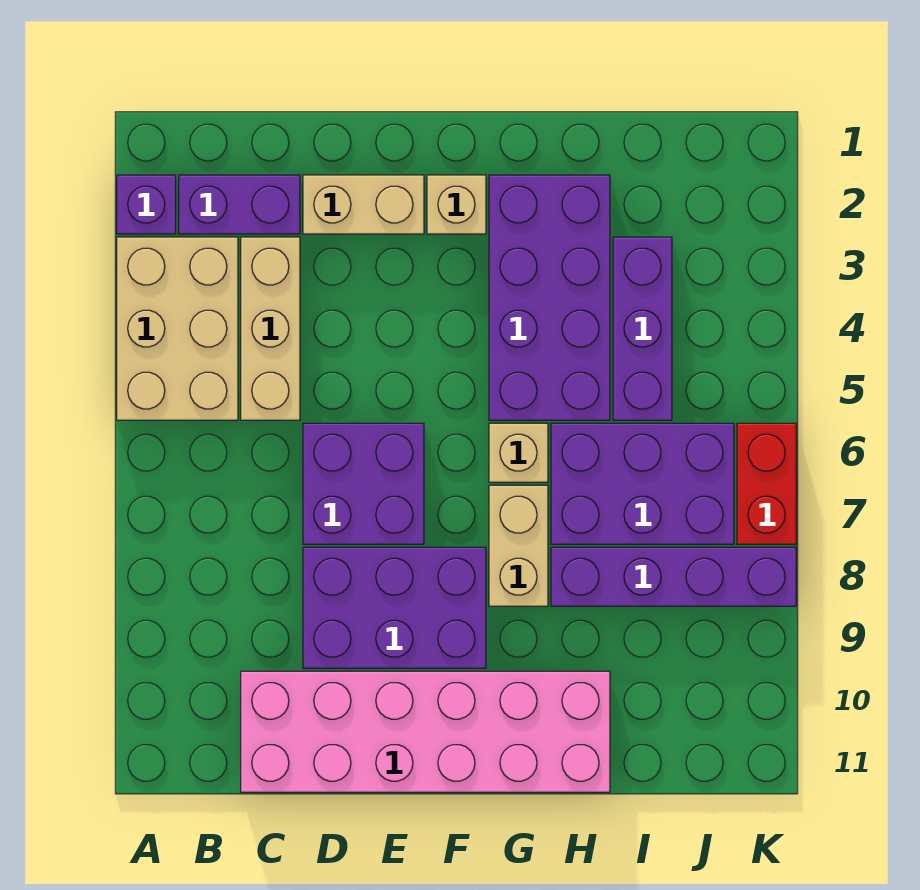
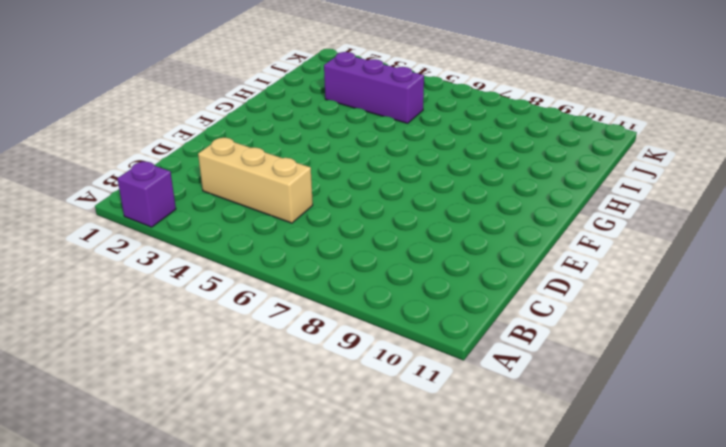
none -> tan 2x3 brick [117,237,238,420]
none -> purple 1x2 brick [179,175,300,234]
none -> pink 2x6 brick [241,671,610,792]

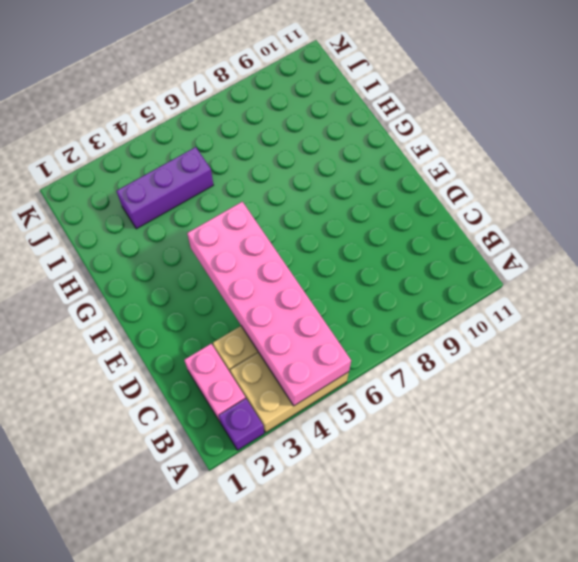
pink 2x6 brick [187,202,351,406] -> pink 2x6 brick moved to [241,671,610,792]
pink 1x2 brick [184,344,246,421] -> purple 1x2 brick [179,175,300,234]
none -> tan 1x2 brick [303,175,424,234]
none -> purple 2x2 brick [303,423,424,544]
none -> purple 2x3 brick [303,547,486,668]

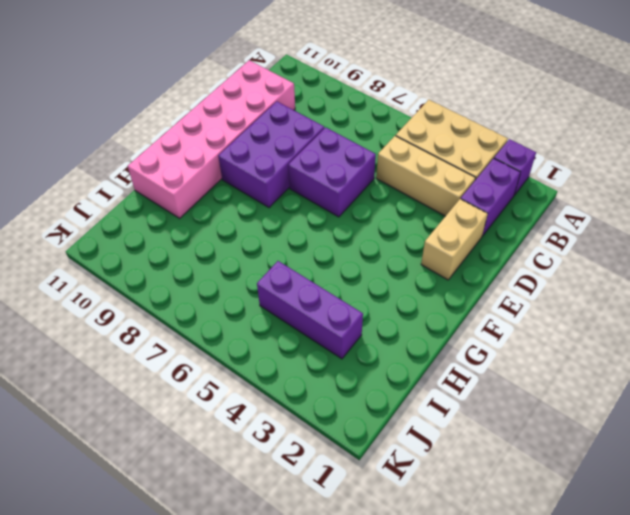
none -> tan 1x1 brick [427,175,486,234]
none -> purple 2x4 brick [489,175,610,420]
none -> tan 1x1 brick [489,423,548,482]

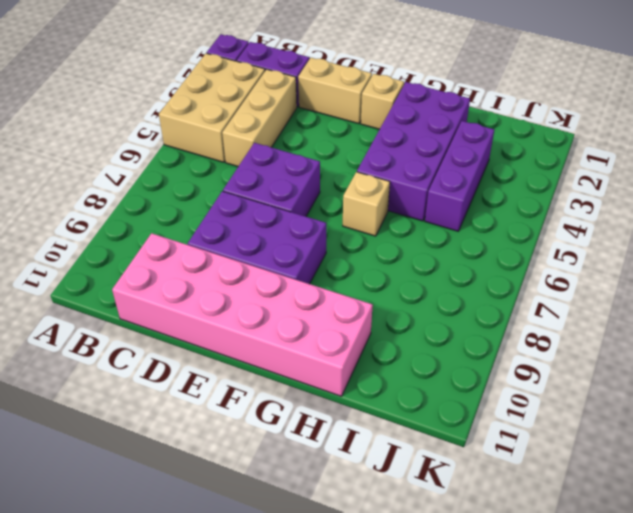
none -> tan 1x2 brick [489,485,548,606]
none -> purple 2x3 brick [551,423,734,544]
none -> purple 1x4 brick [551,547,796,606]

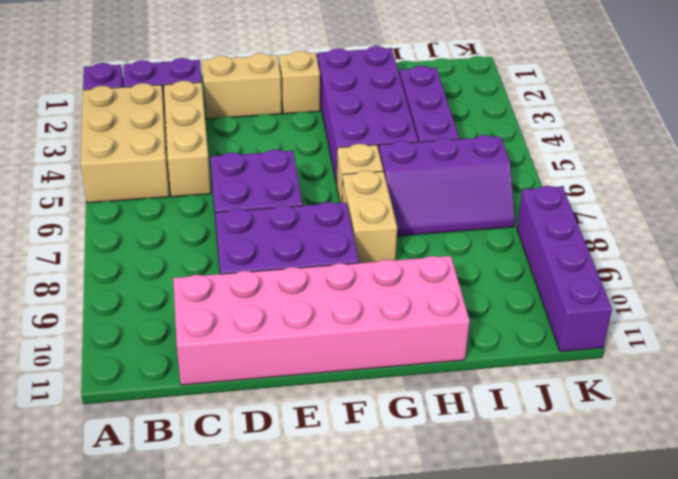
purple 2x3 slope [379,135,515,236] -> purple 2x3 brick [551,423,734,544]
purple 1x4 brick [517,186,612,352] -> purple 1x4 brick turned to [551,547,796,606]
none -> red 1x2 brick [737,423,796,544]

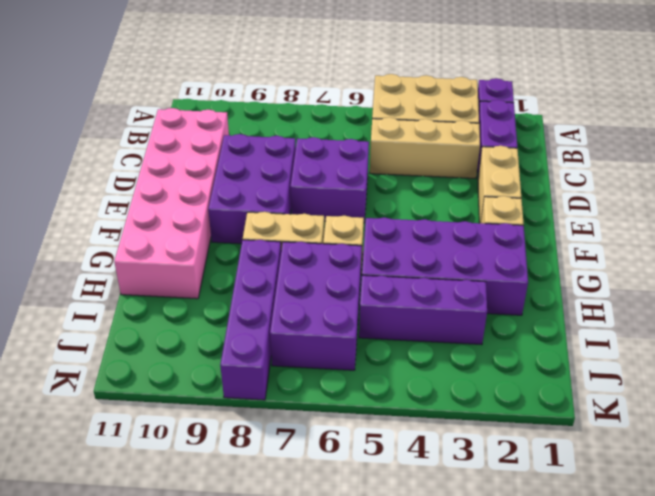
none -> red 1x2 brick [737,423,796,544]

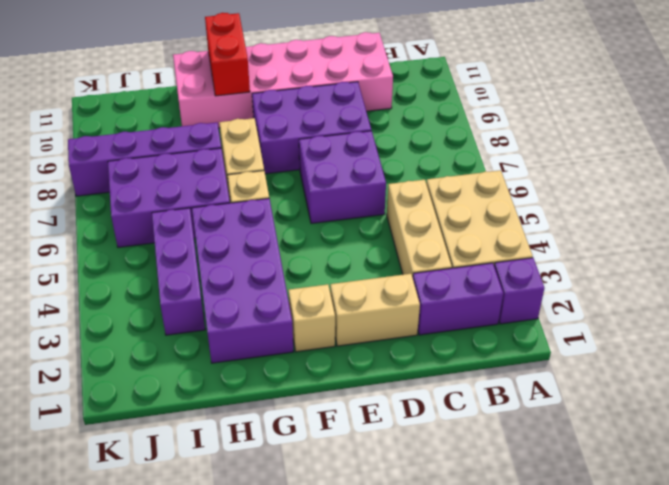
red 1x2 brick [205,13,250,96] -> red 1x2 brick moved to [737,423,796,544]

